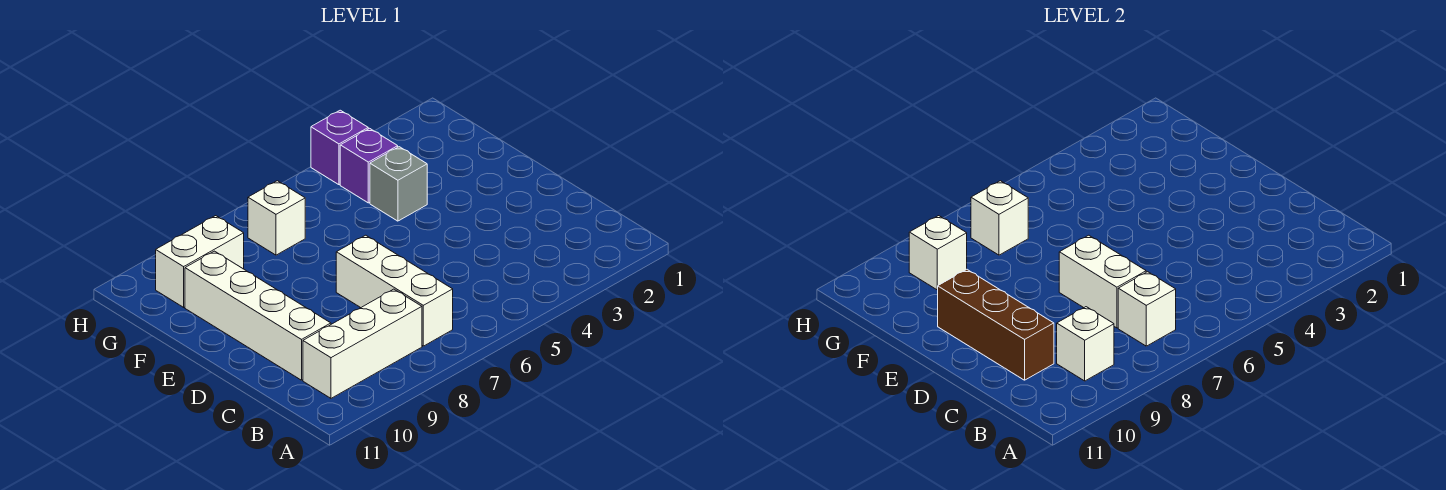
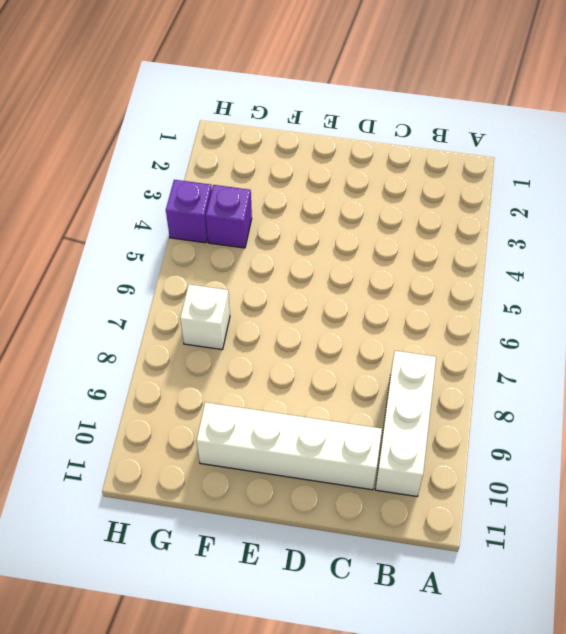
none -> white 1x3 brick [336,235,453,346]
none -> grey 1x1 brick [370,147,427,221]
none -> white 1x2 brick [156,216,244,307]

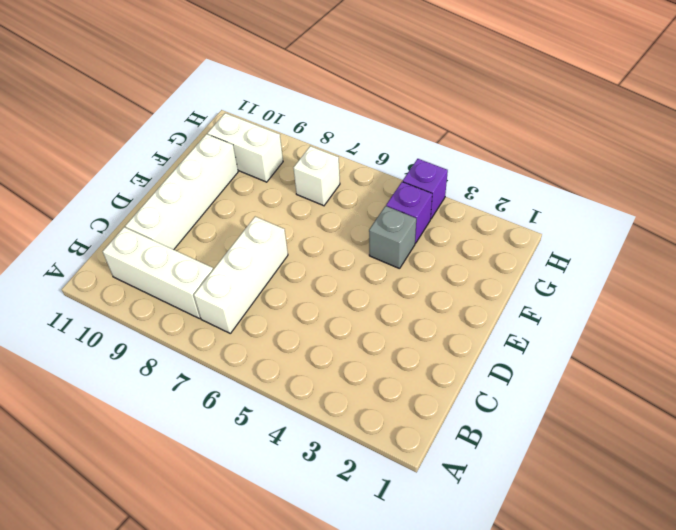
none -> white 1x1 brick [1118,272,1176,346]
none -> white 1x1 brick [1057,307,1114,381]
none -> white 1x2 brick [1059,235,1146,328]

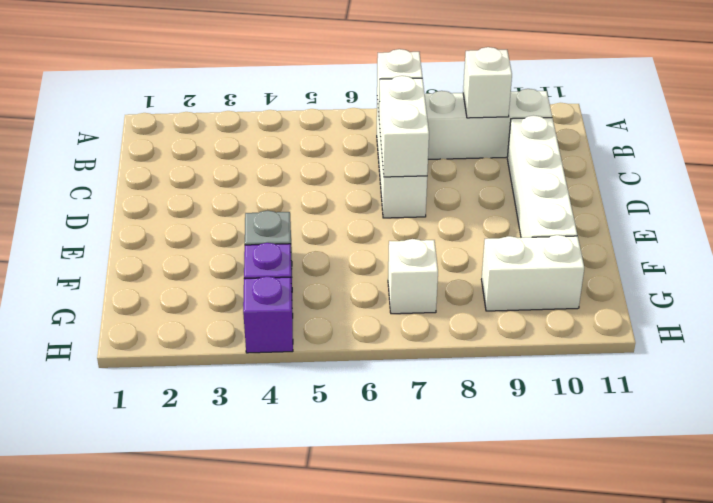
none -> brown 1x3 brick [938,269,1054,380]
none -> white 1x1 brick [971,181,1028,255]
none -> white 1x1 brick [909,216,967,290]

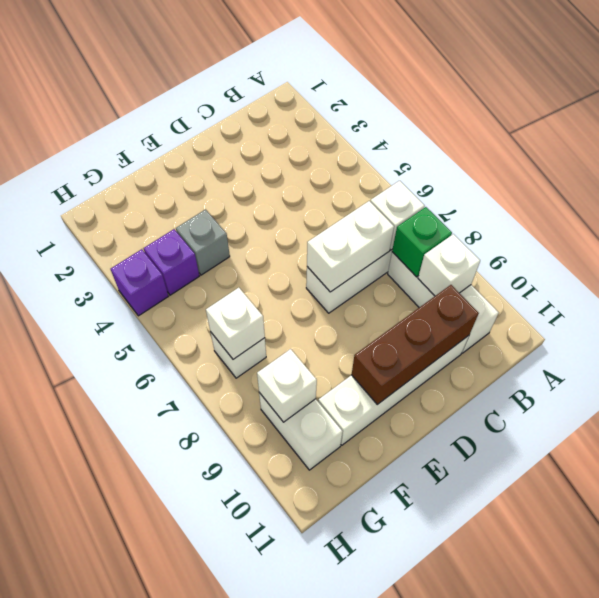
green 1x1 brick [392,207,452,277] -> none

